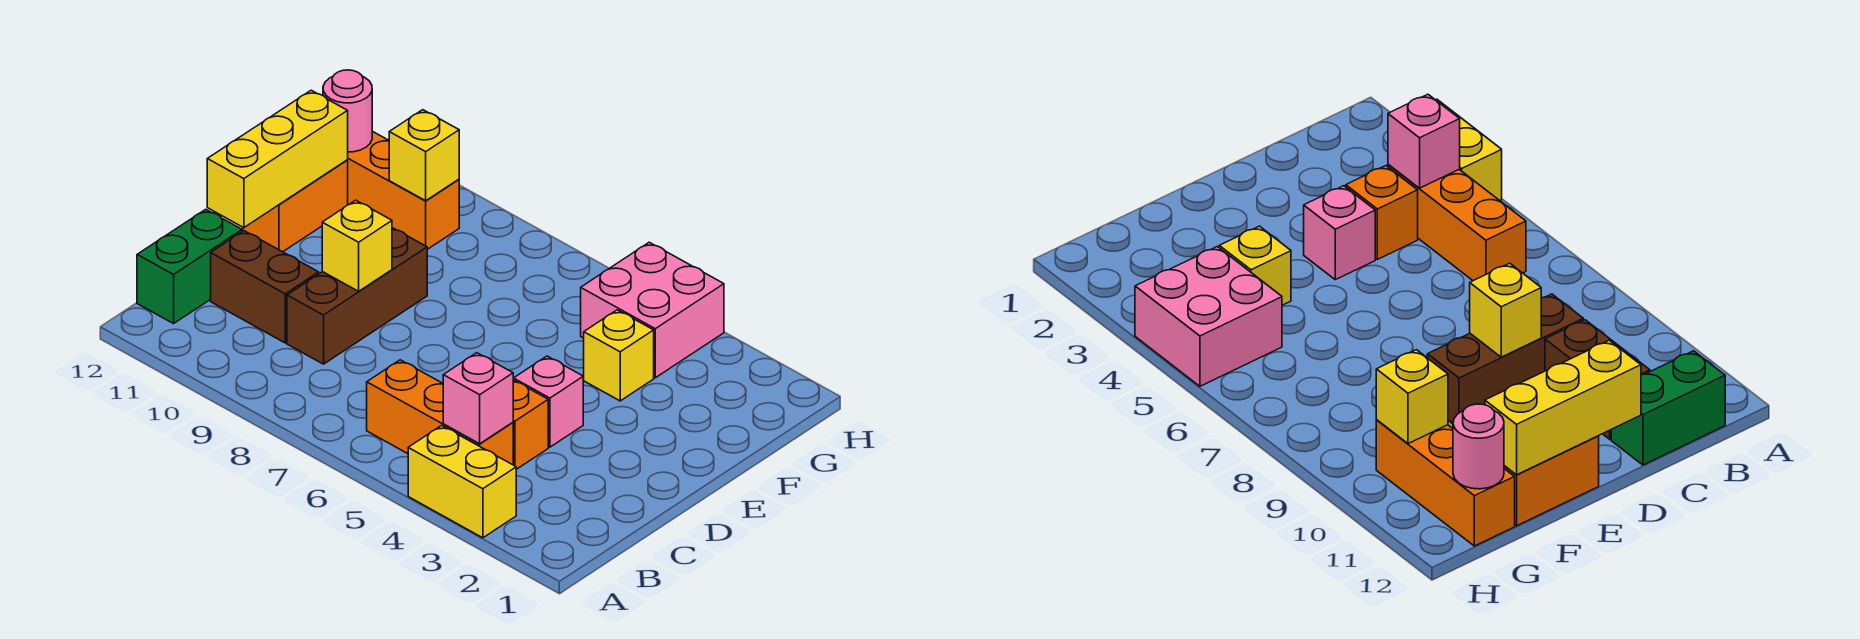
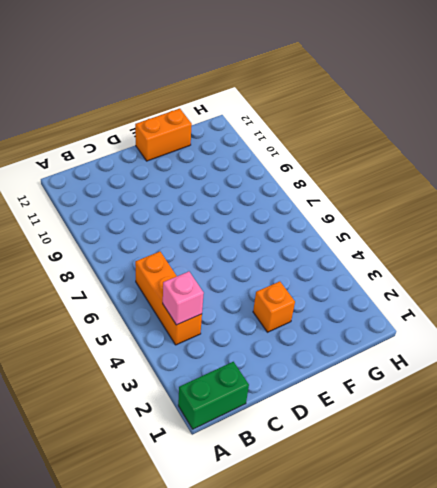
green 1x2 brick [178,362,249,429] -> green 1x2 brick moved to [137,209,242,324]
orange 1x1 brick [253,281,295,332] -> orange 1x1 brick moved to [513,380,548,469]
none -> yellow 1x2 brick [408,426,516,538]
none -> brown 1x3 brick [287,228,427,364]
none -> brown 1x2 brick [211,231,319,343]

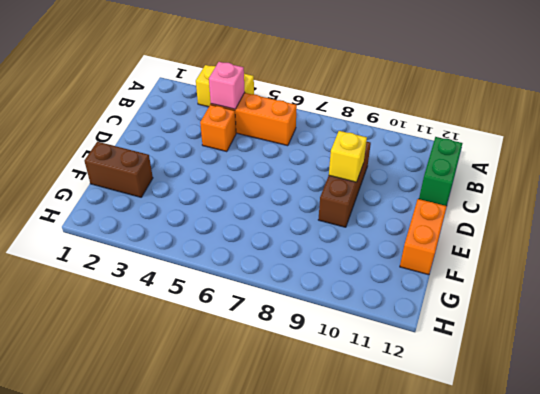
brown 1x2 brick [85,142,153,197] -> brown 1x2 brick moved to [211,231,319,343]
none -> pink 1x1 brick [514,356,583,447]
none -> yellow 1x1 brick [584,310,654,401]
none -> pink 2x2 brick [581,242,724,378]

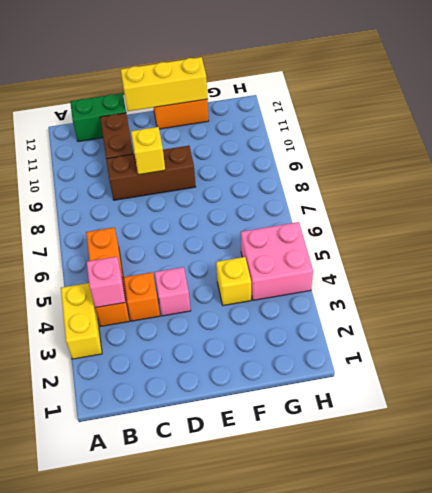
none -> orange 1x3 brick [347,131,459,249]
none -> yellow 1x1 brick [389,110,459,201]
none -> pink 1x1 round brick [323,70,372,152]

